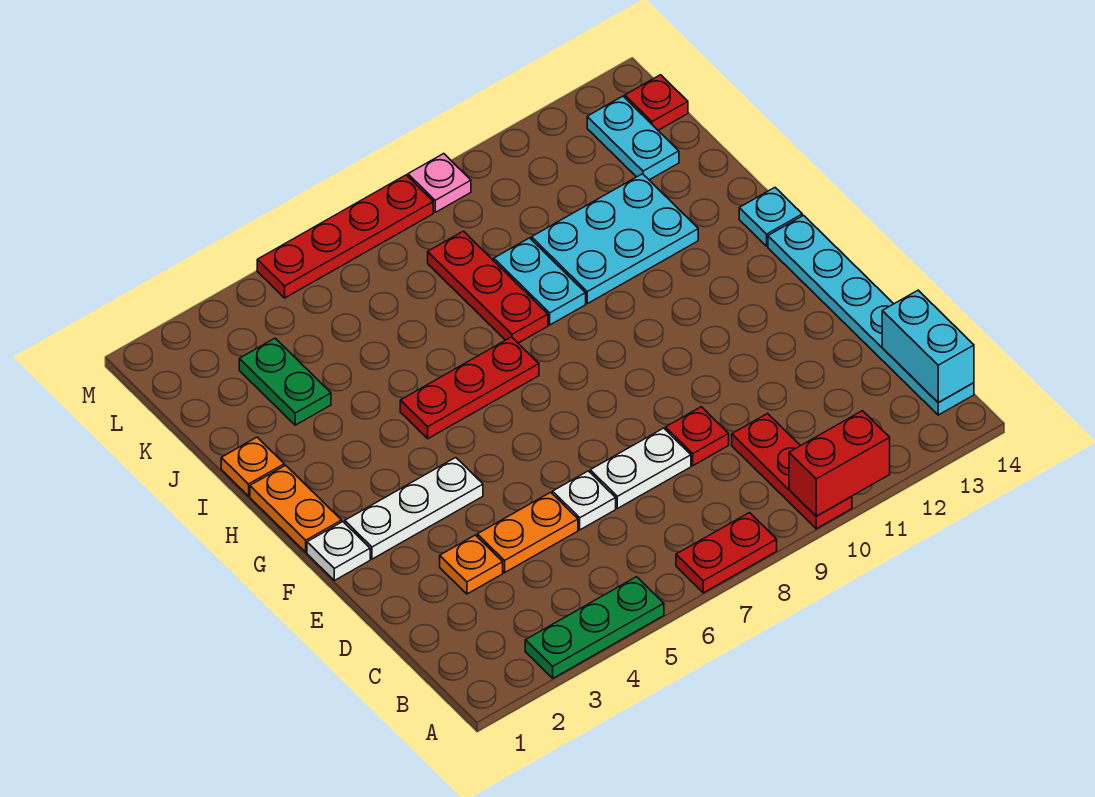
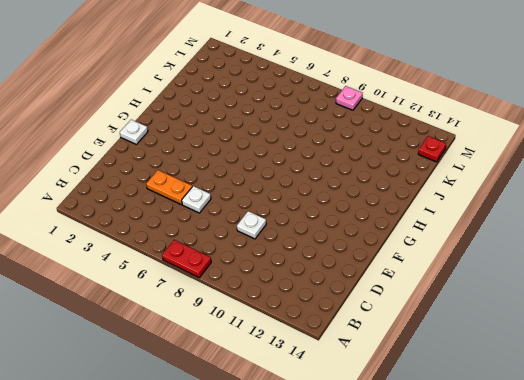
white 1x1 plate [237,211,266,239] -> red 1x1 plate [666,407,729,466]
none -> green 1x3 plate [525,577,664,678]
none -> red 1x3 plate [732,414,852,529]
none -> cyan 1x6 plate [768,215,974,415]

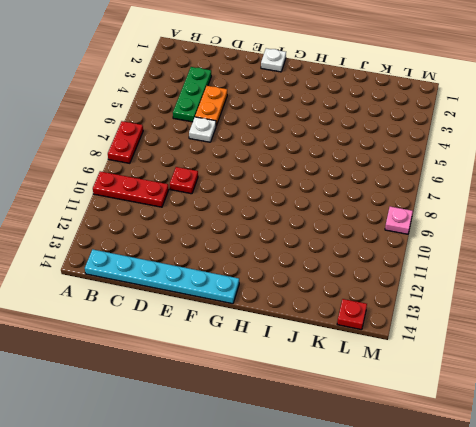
green 1x3 plate [173,67,211,122] -> green 1x3 plate moved to [525,577,664,678]
none -> orange 1x1 plate [440,535,503,594]
none -> white 1x2 plate [590,428,691,509]
none -> white 1x3 plate [345,458,483,559]

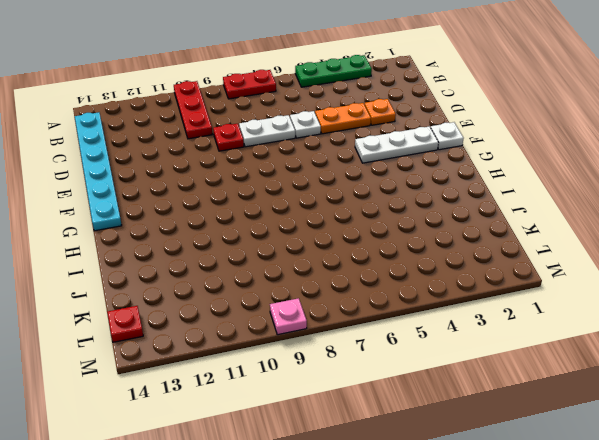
none -> orange 1x2 plate [250,465,342,552]
none -> red 1x3 plate [400,337,539,439]
none -> cyan 1x1 plate [739,188,802,246]

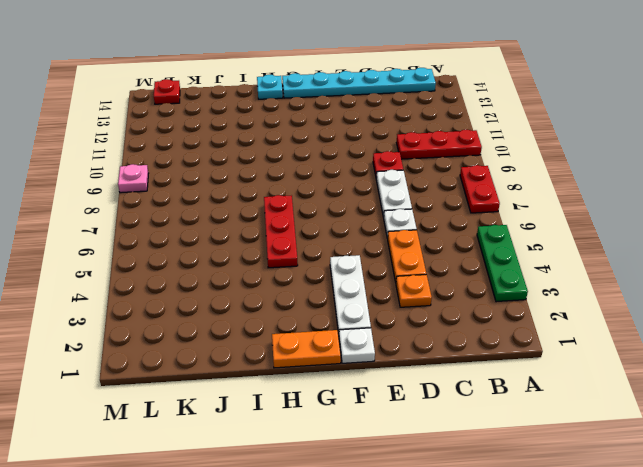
none -> orange 1x1 plate [221,437,284,496]
none -> red 1x3 plate [428,231,548,343]
none -> cyan 1x2 plate [494,238,586,325]

